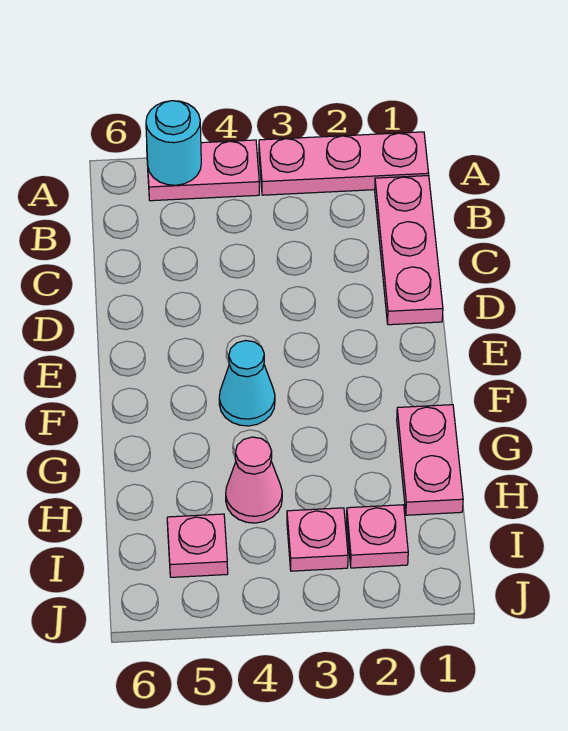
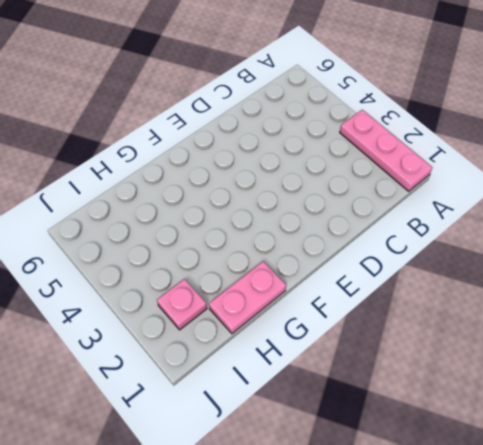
none -> pink 1x2 plate [147,140,259,201]
none -> pink 1x3 plate [375,176,443,325]

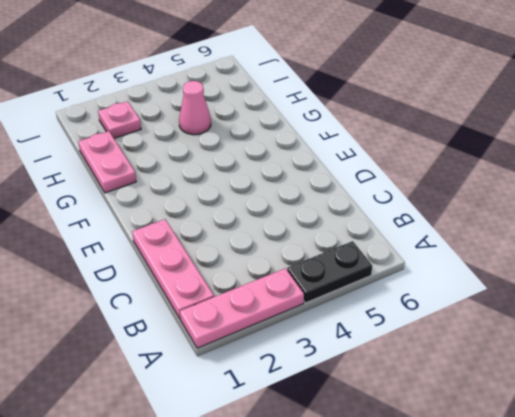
black 1x2 plate [287,241,372,303] -> pink 1x2 plate [147,140,259,201]
none -> cyan 1x1 cone [219,341,275,426]
none -> pink 1x1 plate [287,508,348,571]

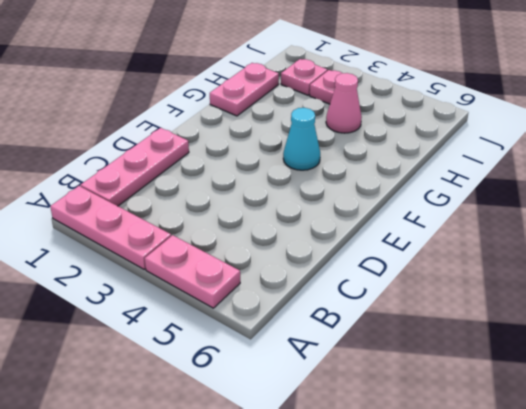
none -> pink 1x1 plate [167,514,228,577]
none -> cyan 1x1 round brick [146,101,201,185]

